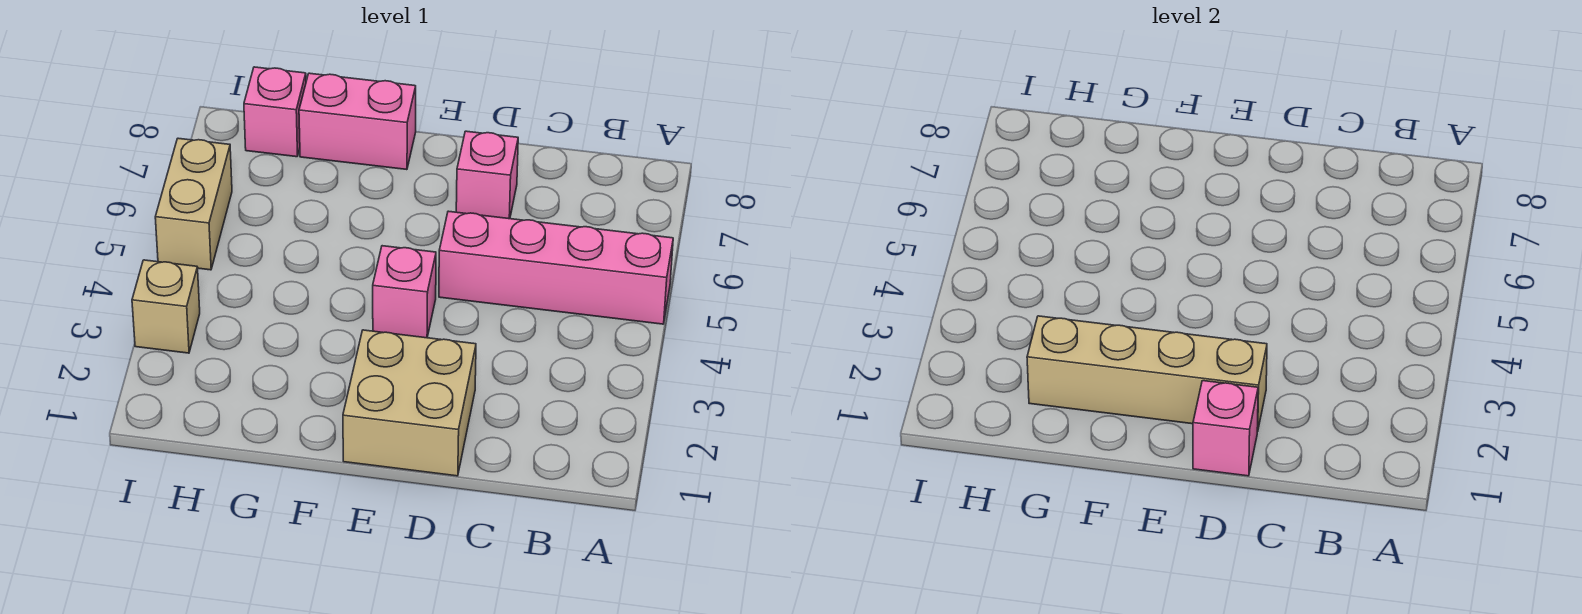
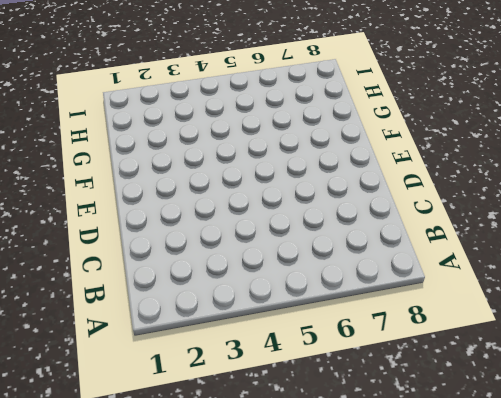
none -> pink 1x4 brick [439,211,673,324]
none -> tan 2x2 brick [343,330,476,476]

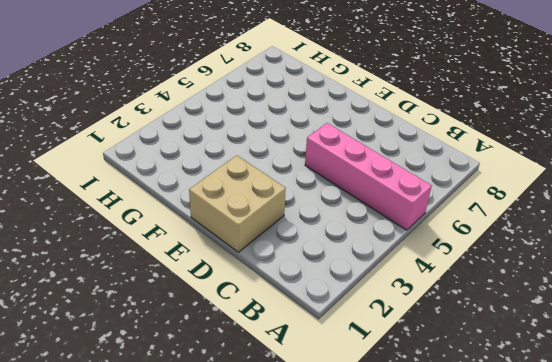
none -> pink 1x1 brick [456,131,518,219]
none -> pink 1x1 brick [373,246,436,338]

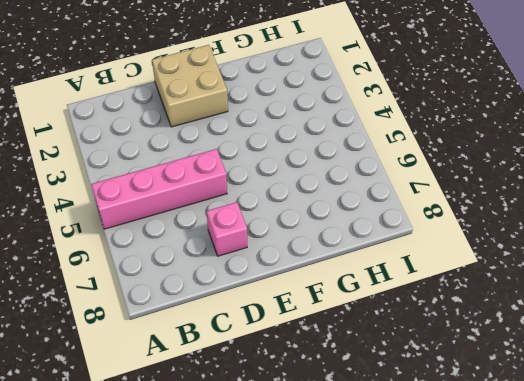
none -> pink 1x1 brick [373,246,436,338]
none -> pink 1x2 brick [299,73,416,170]

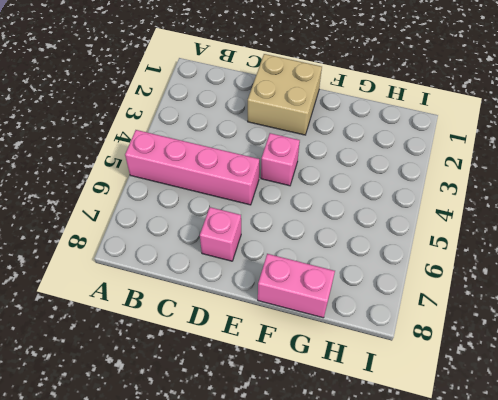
none -> pink 1x1 brick [244,67,306,157]
none -> tan 1x1 brick [132,260,200,353]

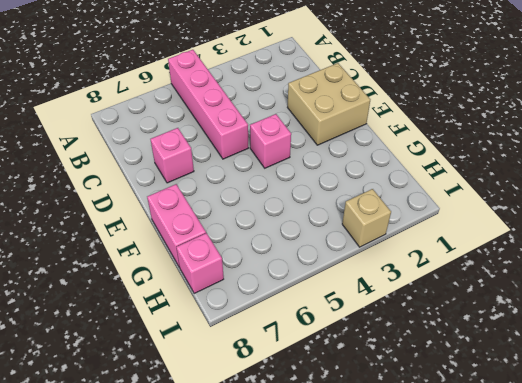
none -> tan 1x2 brick [155,138,232,270]
none -> pink 1x1 brick [1193,381,1258,476]

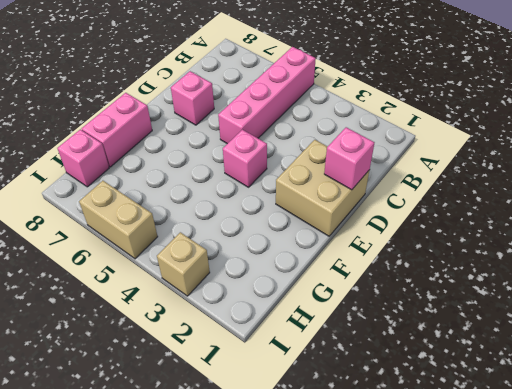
none -> tan 1x4 brick [1027,316,1267,431]

